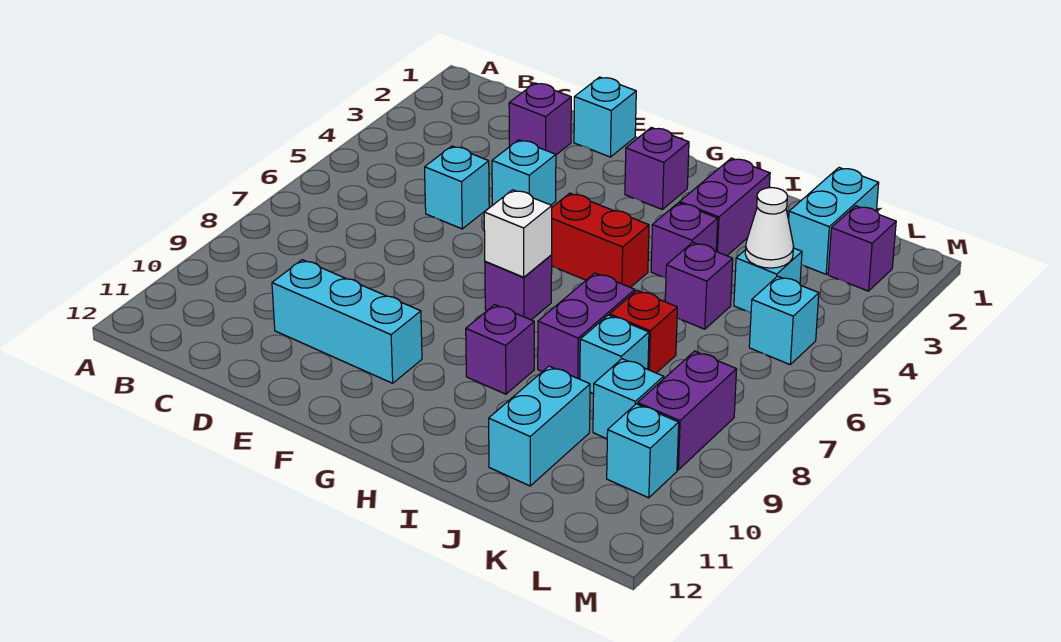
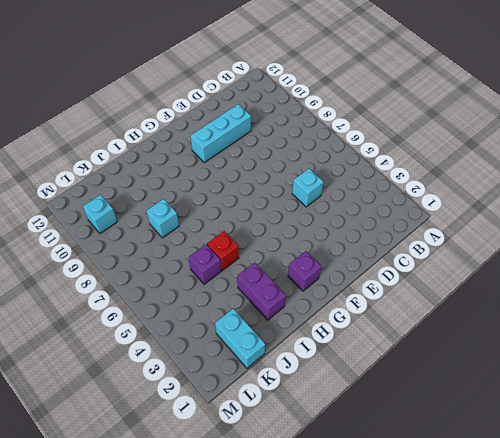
red 1x1 brick [207,231,239,271] -> red 1x1 brick moved to [610,290,677,373]
none -> purple 1x1 brick [509,83,571,155]
none -> cyan 1x1 brick [574,77,636,157]
none -> cyan 1x1 brick [492,140,556,205]

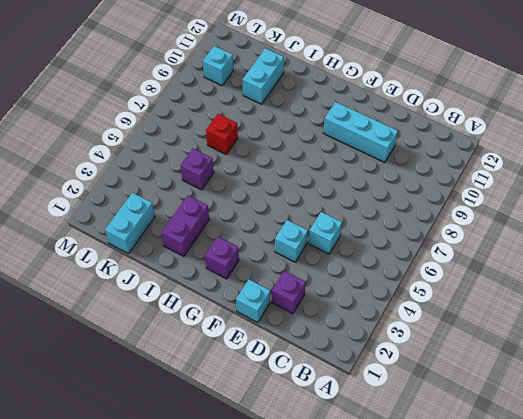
none -> red 1x2 brick [552,193,649,287]
none -> purple 1x1 brick [485,255,552,320]
none -> purple 1x1 brick [466,305,534,394]

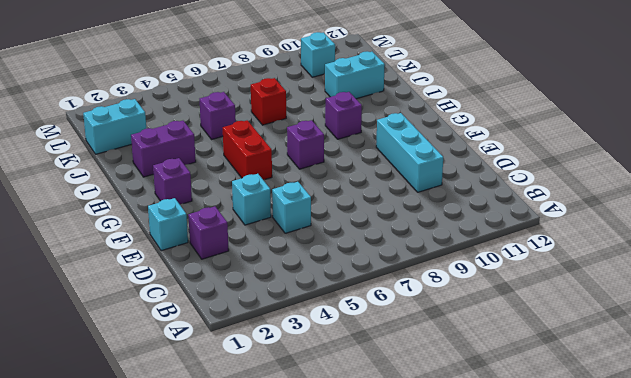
none -> purple 1x1 brick [651,203,718,278]
none -> purple 1x2 brick [538,273,635,379]
none -> cyan 1x1 brick [580,315,649,394]

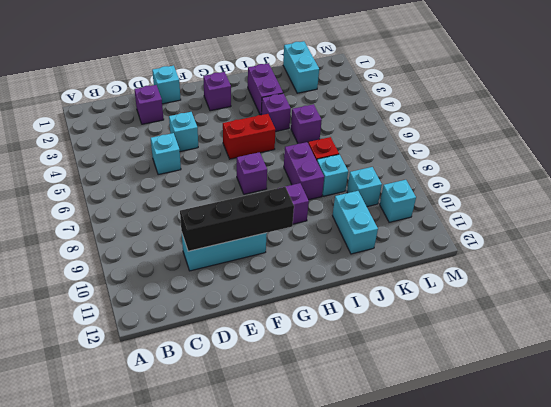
black 1x4 brick [180,187,294,251] -> none
none -> cyan 1x1 brick [734,248,802,313]
none -> purple 1x1 brick [828,206,896,291]
none -> cyan 1x1 brick [749,276,819,364]

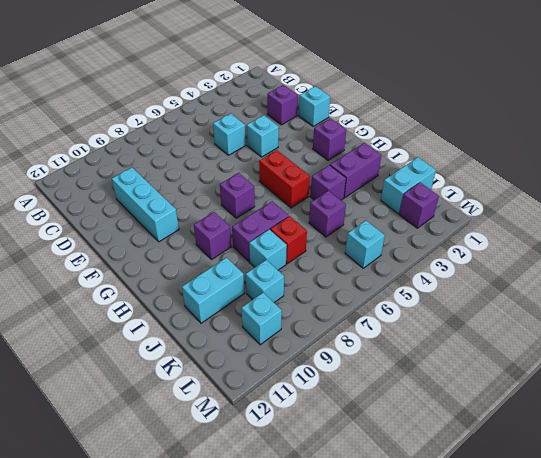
none -> cyan 1x1 brick [734,248,802,313]
none -> purple 1x2 brick [638,351,737,470]
none -> white 1x1 brick [484,190,552,277]

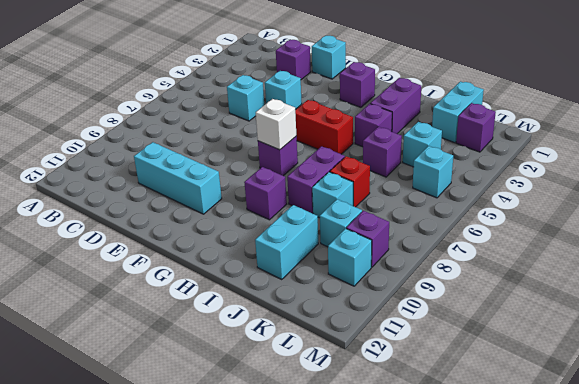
purple 1x1 brick [346,211,389,267] -> purple 1x2 brick [638,351,737,470]
none -> white 1x1 cone [745,188,793,268]

